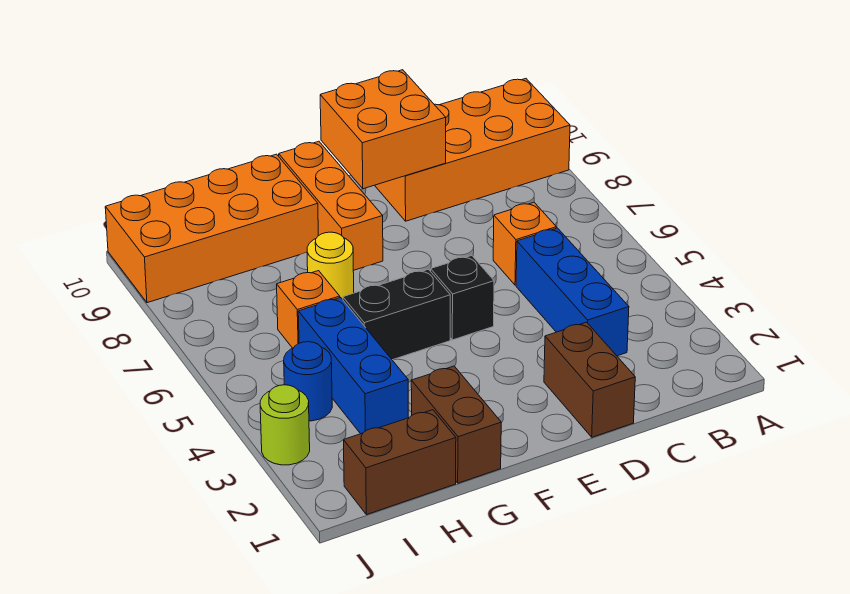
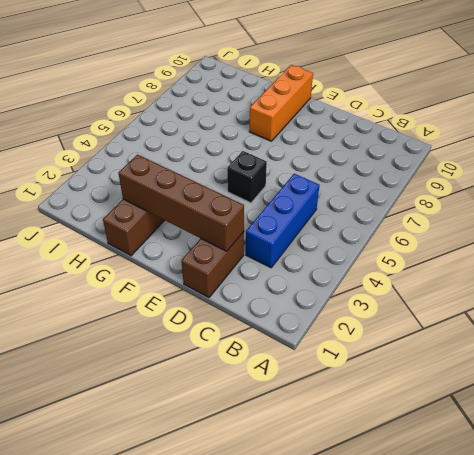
brown 1x4 brick [118,155,244,251] -> none
none -> orange 2x4 brick [375,79,570,221]
none -> orange 1x1 brick [493,202,556,285]
none -> black 1x2 brick [343,269,450,360]

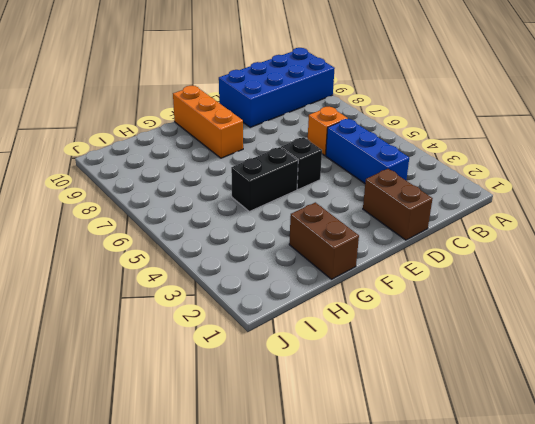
blue 2x4 brick [219,48,335,127] -> orange 2x4 brick [375,79,570,221]
none -> yellow 1x1 round brick [307,232,354,300]
none -> orange 2x4 brick [105,154,318,303]
none -> brown 1x2 brick [343,410,456,515]

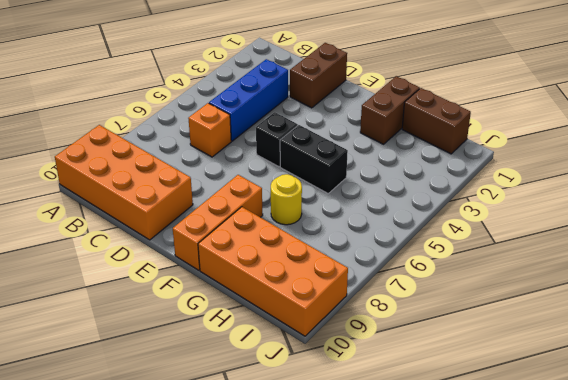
none -> blue 1x3 brick [298,297,408,434]
none -> orange 1x1 brick [277,271,340,348]
none -> blue 1x1 round brick [284,342,332,421]

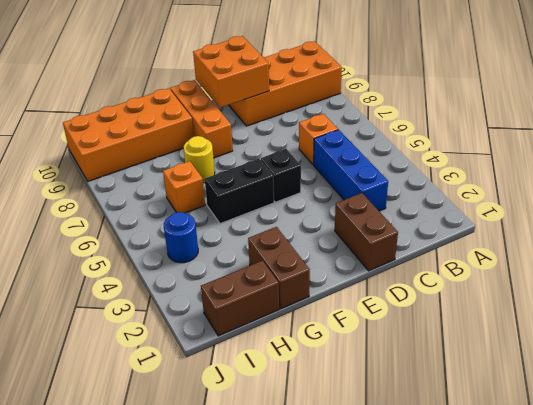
none -> blue 1x3 brick [298,297,408,434]
none -> lime 1x1 round brick [260,385,310,465]

